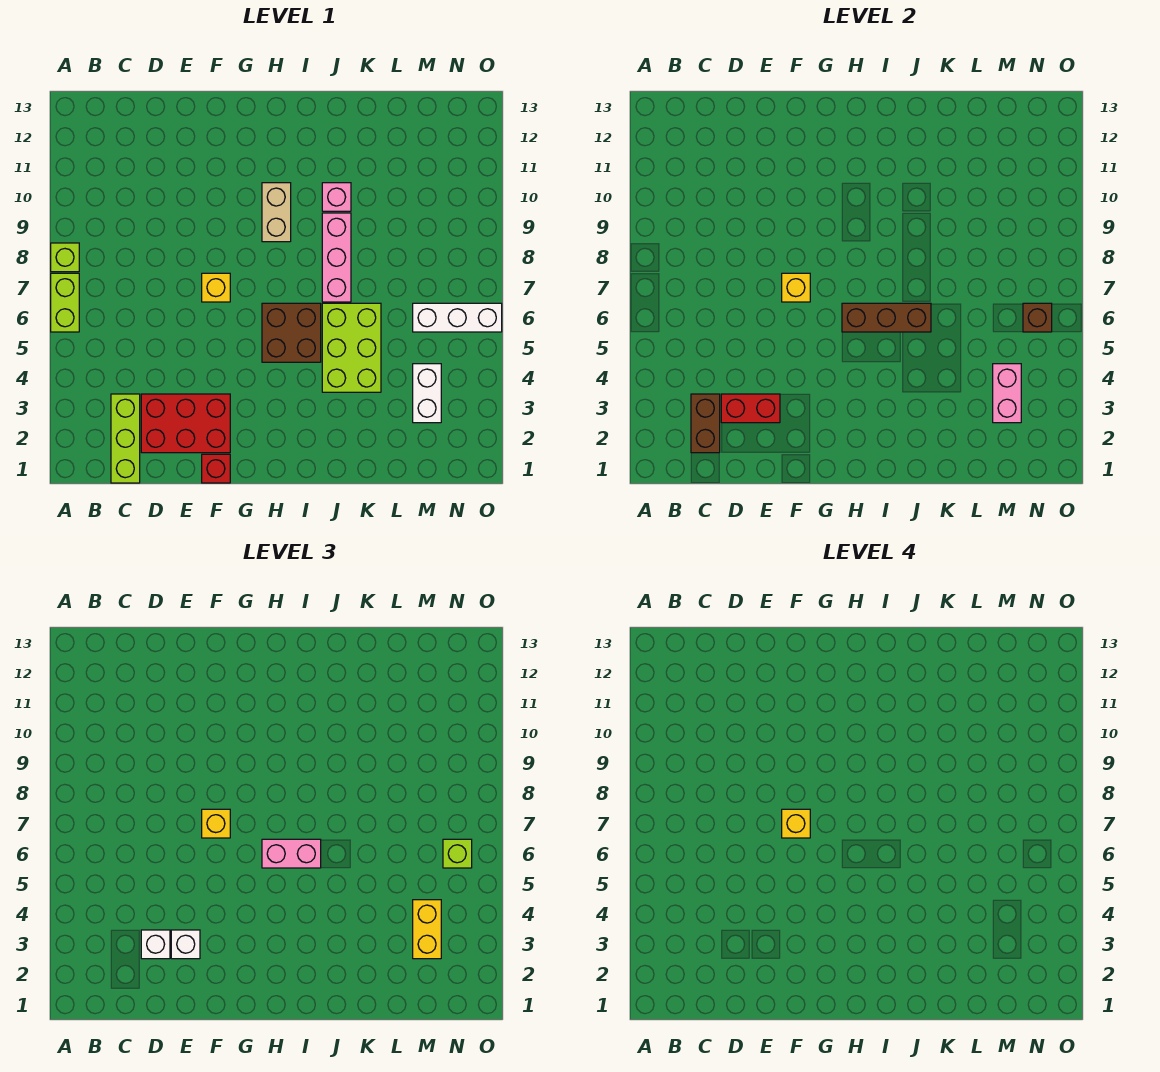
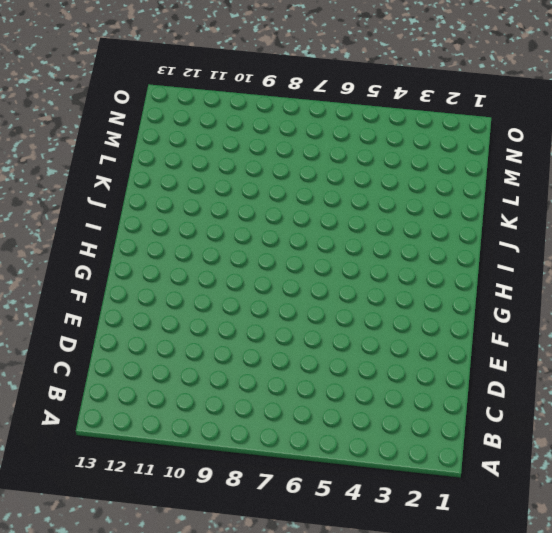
none -> lime 1x2 brick [51,273,79,332]
none -> lime 1x1 brick [51,243,79,272]
none -> lime 1x3 brick [111,394,140,483]

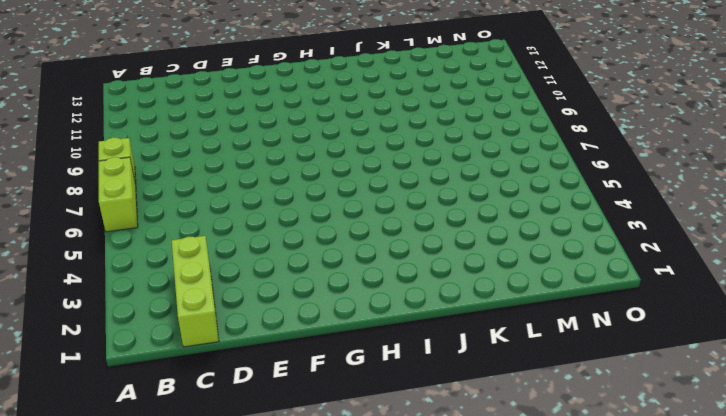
none -> red 2x3 brick [141,394,230,453]
none -> red 1x1 brick [202,454,230,483]
none -> yellow 1x1 brick [202,273,230,302]

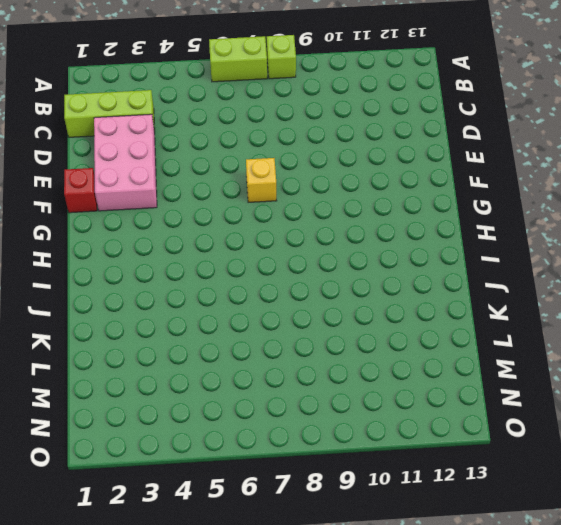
pink 2x3 brick [94,114,157,211] -> red 2x3 brick [141,394,230,453]
none -> brown 2x2 brick [262,303,321,362]
none -> tan 1x2 brick [262,183,291,242]
none -> lime 2x3 brick [322,303,381,392]

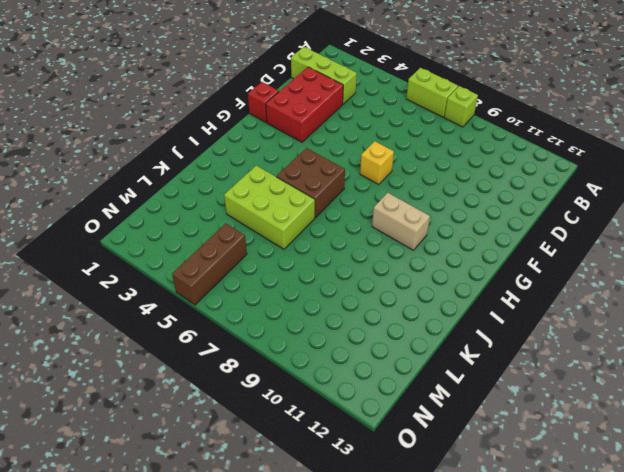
brown 1x3 brick [172,223,247,305] -> brown 1x3 brick moved to [842,303,931,332]
none -> pink 1x3 brick [322,213,351,302]
none -> pink 1x1 brick [322,183,351,211]
none -> white 1x2 brick [413,364,441,423]

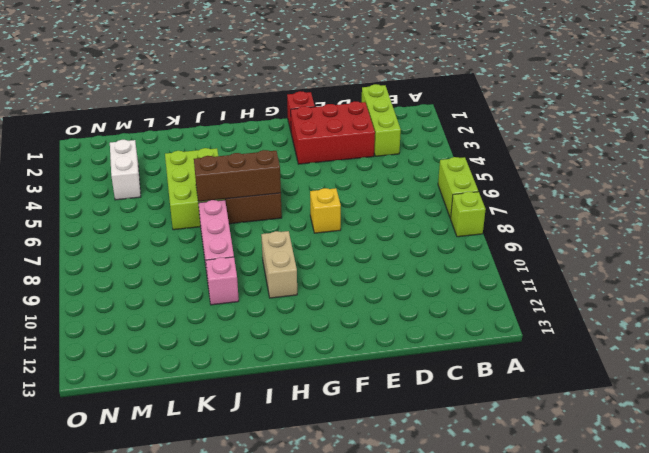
none -> white 1x3 brick [413,303,502,332]
none -> brown 1x2 brick [691,394,720,453]
none -> red 1x2 brick [721,394,780,423]

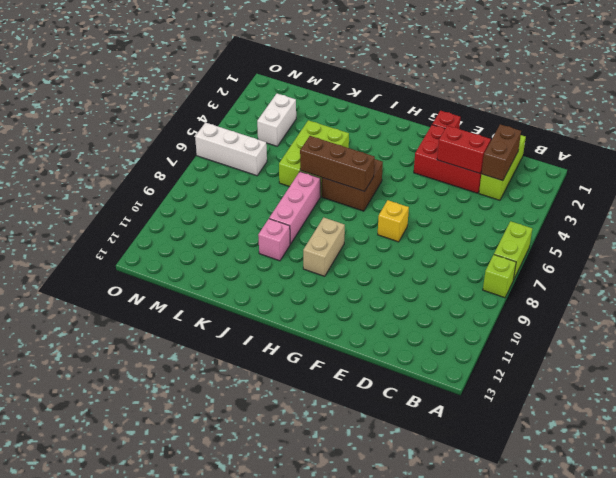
none -> yellow 1x1 brick [782,273,810,302]
none -> pink 1x2 brick [993,364,1021,423]
none -> brown 1x1 brick [1023,303,1052,332]

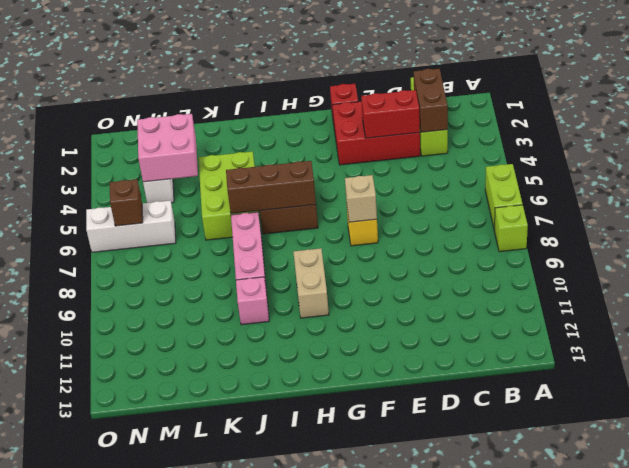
tan 1x1 brick [345,175,377,222] -> yellow 1x1 brick [782,273,810,302]
pink 2x2 brick [137,114,198,182] -> pink 1x2 brick [993,364,1021,423]
none -> white 1x1 brick [141,930,170,959]
none -> white 1x1 brick [171,930,200,959]
none -> yellow 1x1 brick [202,809,230,838]

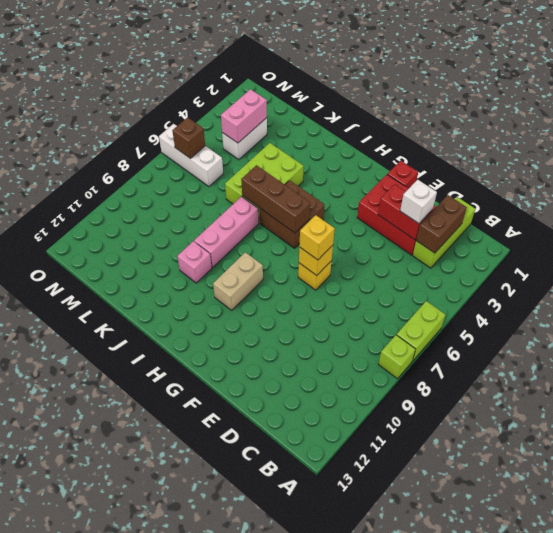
none -> white 1x1 brick [171,930,200,959]
none -> pink 1x2 brick [262,839,321,868]
none -> yellow 1x2 brick [413,900,441,959]

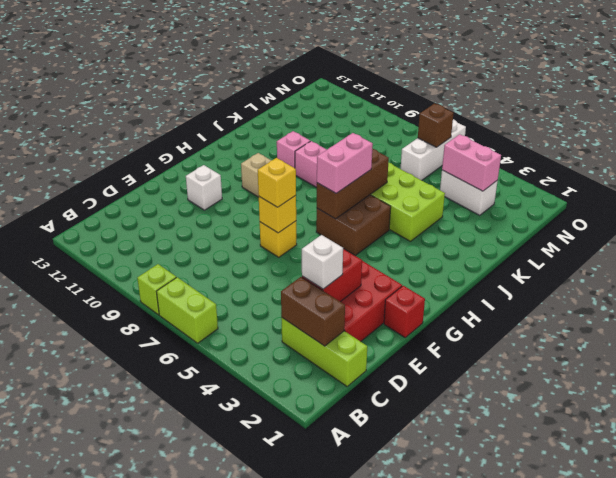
white 1x1 brick [186,165,222,210] -> white 1x1 brick moved to [171,930,200,959]
none -> yellow 1x2 brick [413,900,441,959]
none -> lime 1x1 brick [443,839,472,868]
none -> yellow 1x1 brick [782,809,810,838]

